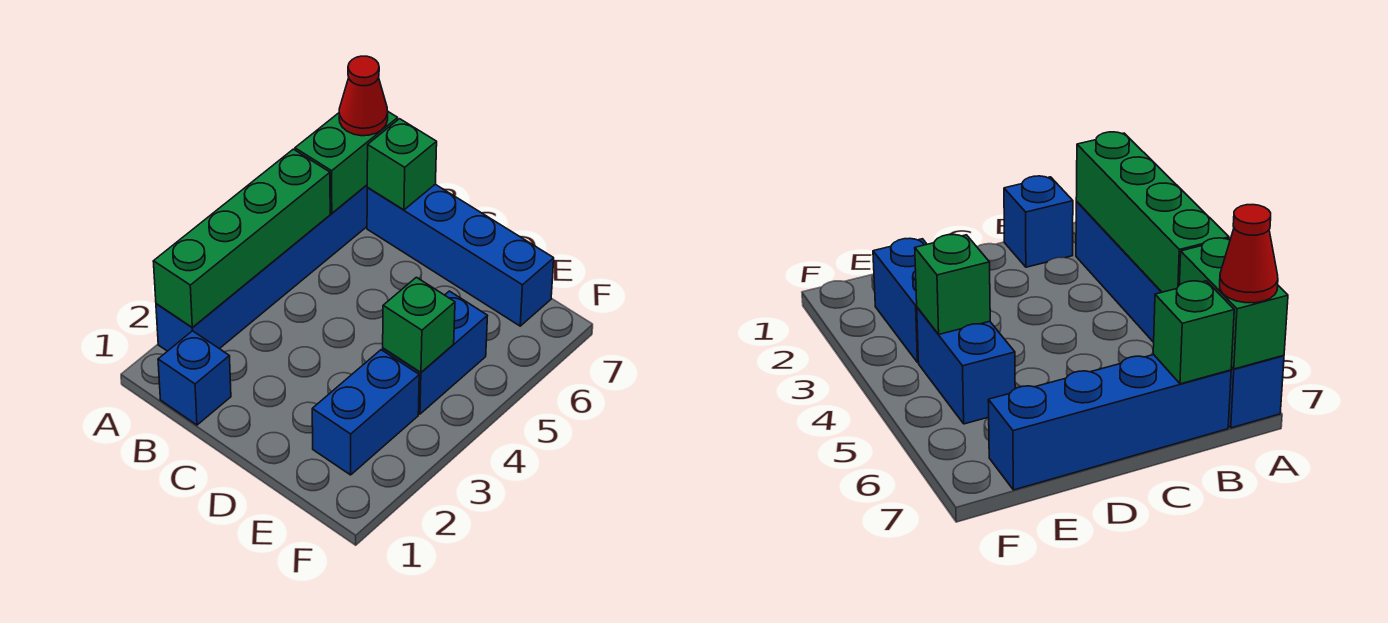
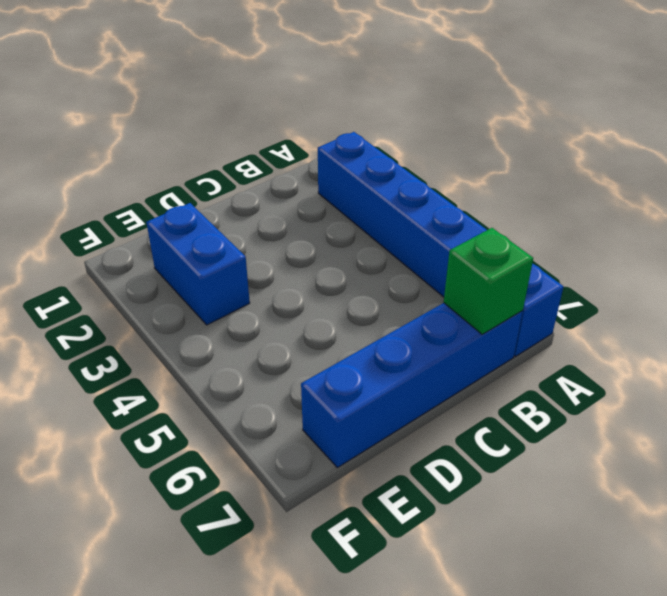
none -> blue 1x1 brick [158,331,231,425]
none -> blue 1x2 brick [383,291,487,414]

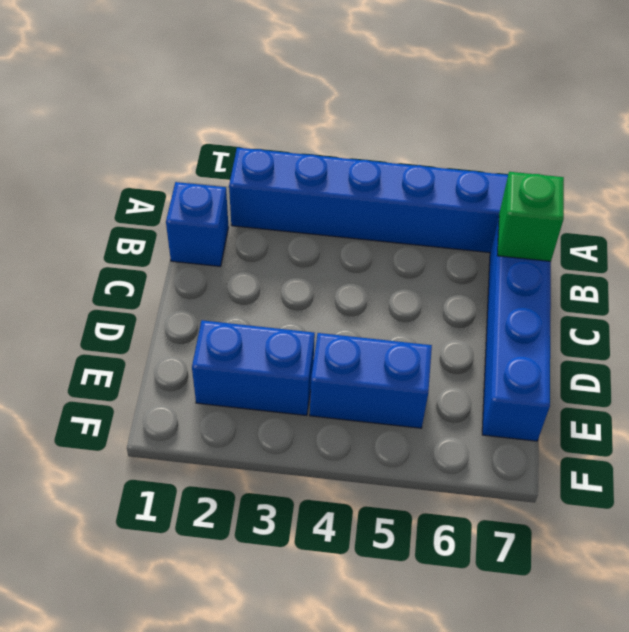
none -> green 1x4 brick [153,149,330,328]
none -> green 1x2 brick [295,112,398,213]

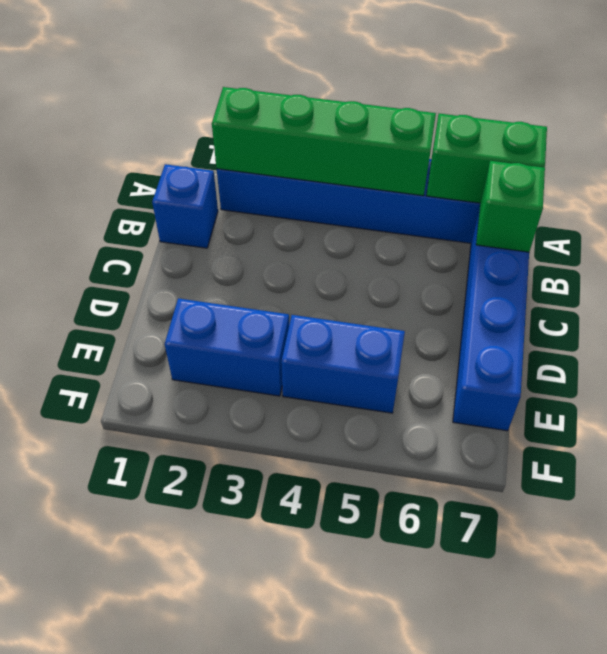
none -> green 1x1 brick [383,277,455,372]
none -> red 1x1 cone [339,56,388,136]

